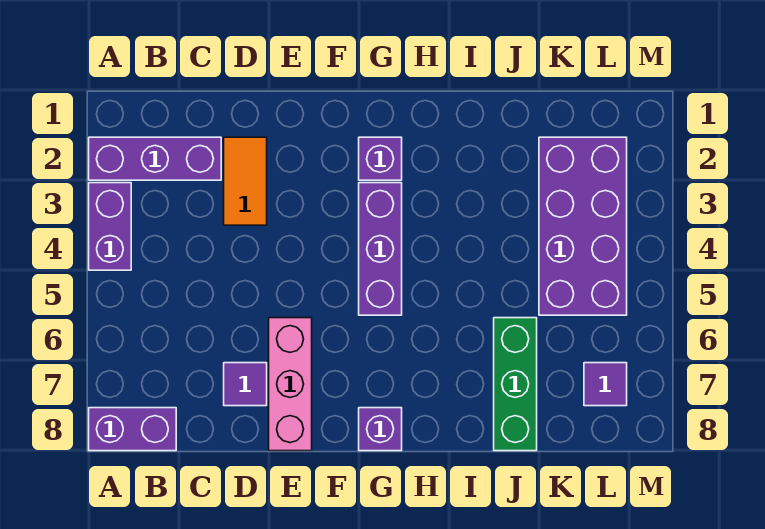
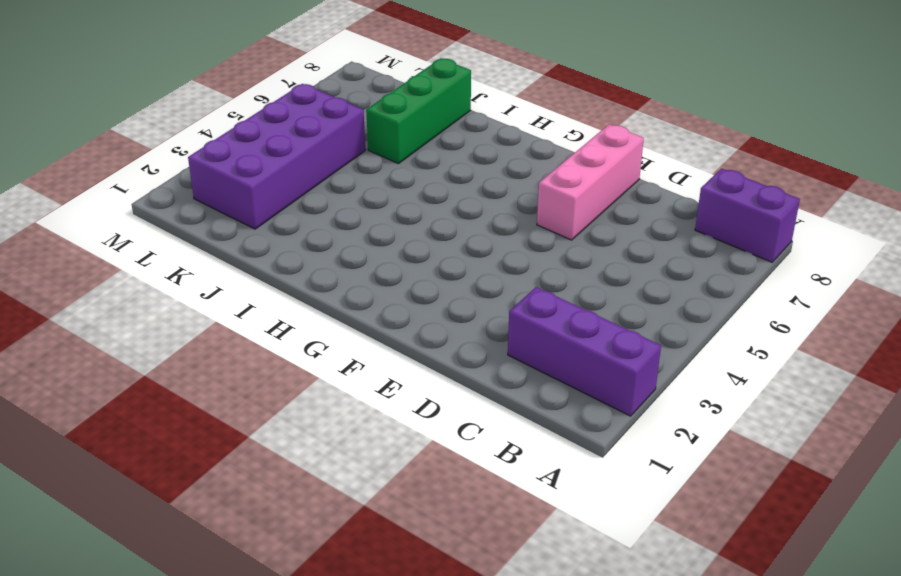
none -> purple 1x2 brick [89,183,131,270]
none -> orange 1x2 tile [224,137,267,225]
none -> purple 1x1 tile [224,363,267,406]

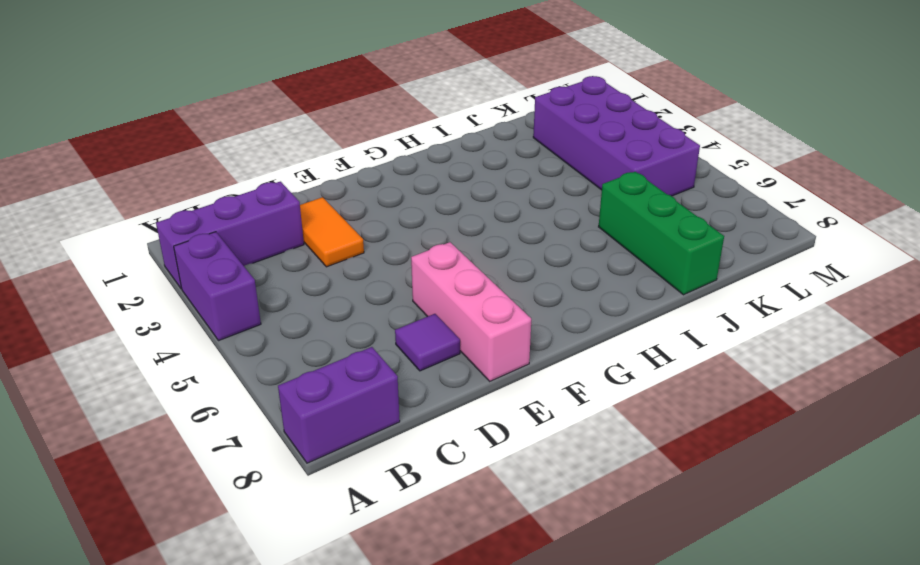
none -> purple 1x1 brick [359,137,402,180]
none -> purple 1x3 brick [359,183,402,315]
none -> purple 1x1 brick [359,408,402,451]

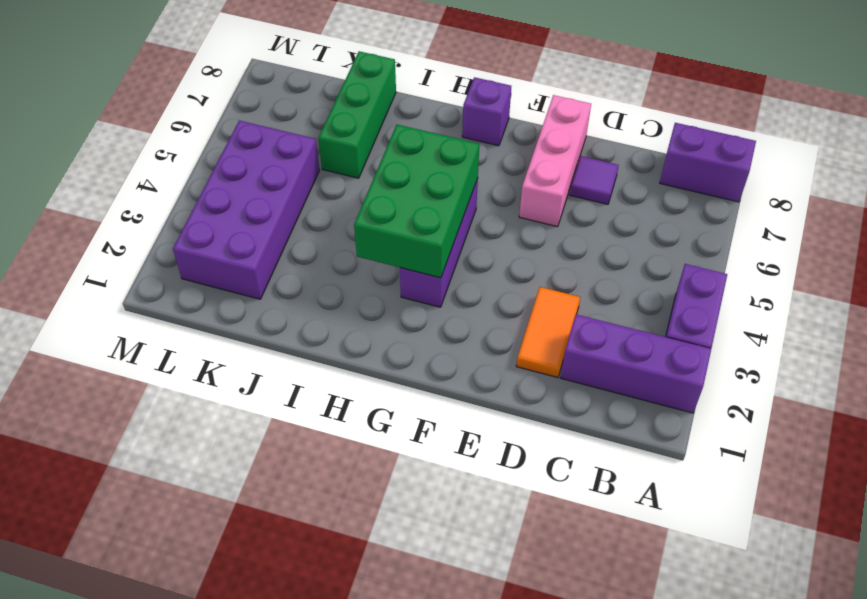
green 2x3 brick [354,125,479,278] -> none
none -> purple 1x1 brick [359,137,402,180]
none -> purple 1x1 tile [584,363,627,406]

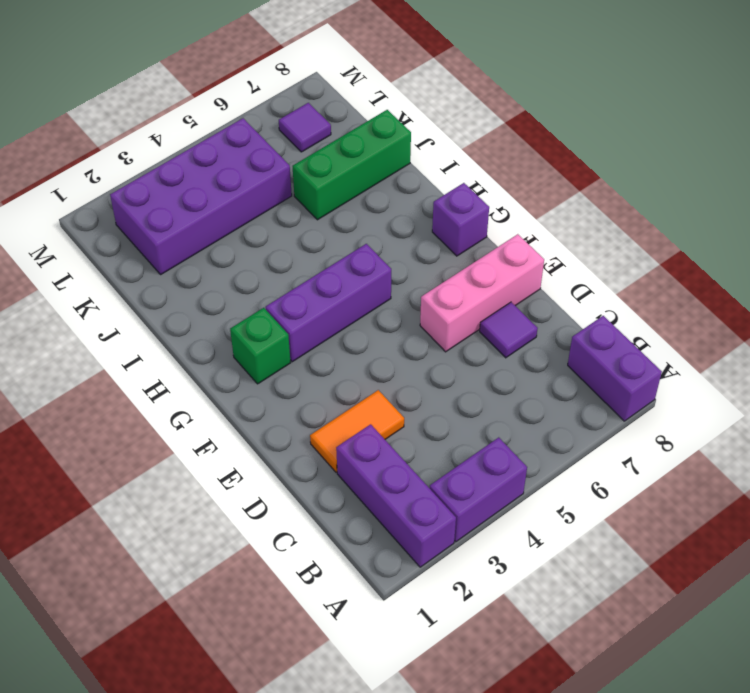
green 1x1 brick [230,308,291,384] -> purple 1x1 brick [359,137,402,180]

